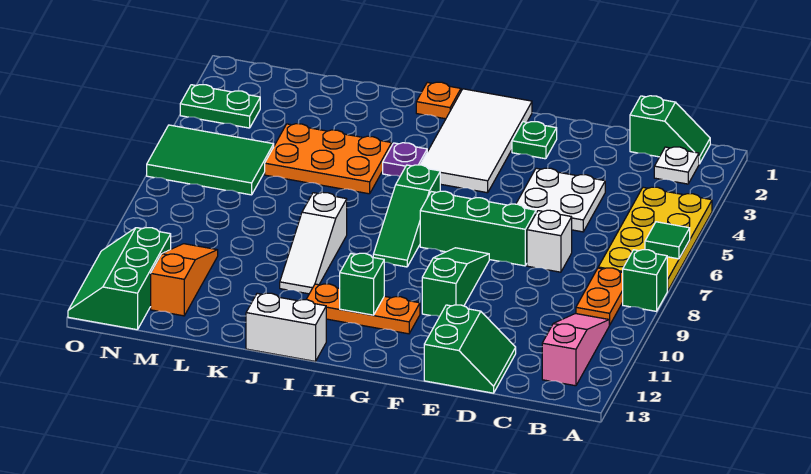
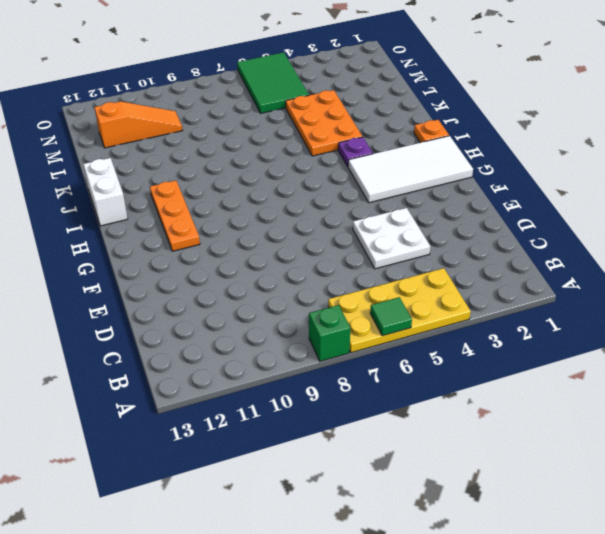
none -> green 1x2 slope [630,96,710,164]
none -> white 1x1 plate [654,147,699,184]
none -> orange 1x2 plate [576,268,623,325]

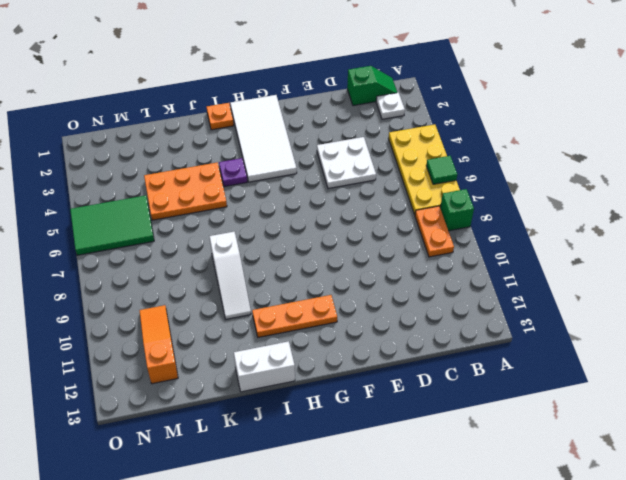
none -> pink 1x3 slope [542,314,609,386]
none -> white 1x1 brick [527,210,572,272]
none -> green 2x2 slope [424,305,516,393]

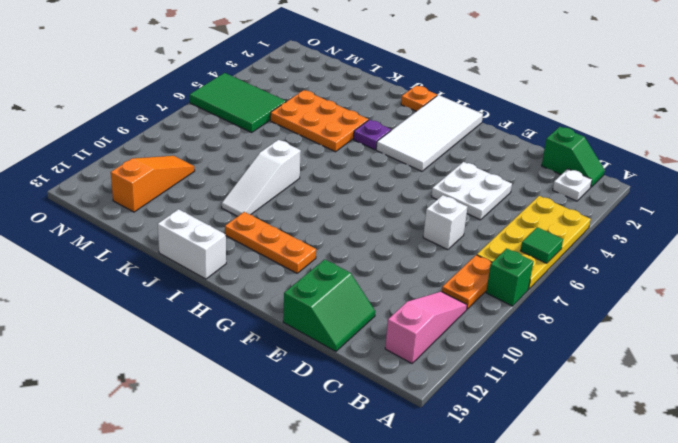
none -> green 1x3 brick [420,191,536,266]
none -> green 1x1 plate [512,122,557,159]
none -> green 1x3 slope [422,248,489,316]

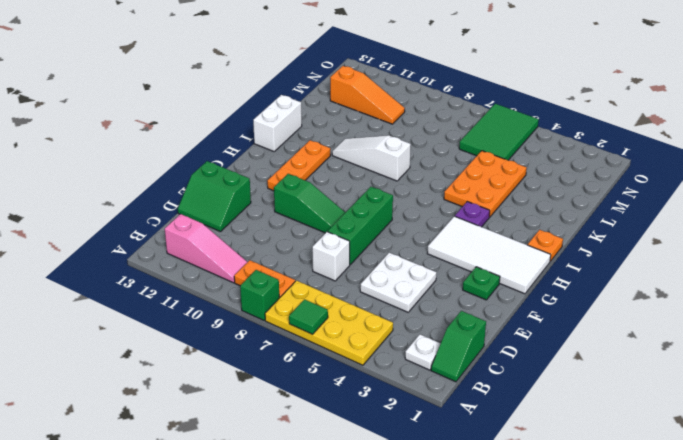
none -> green 1x3 slope [373,165,440,267]
none -> green 1x2 plate [180,85,260,128]
none -> green 2x3 slope [68,228,171,330]

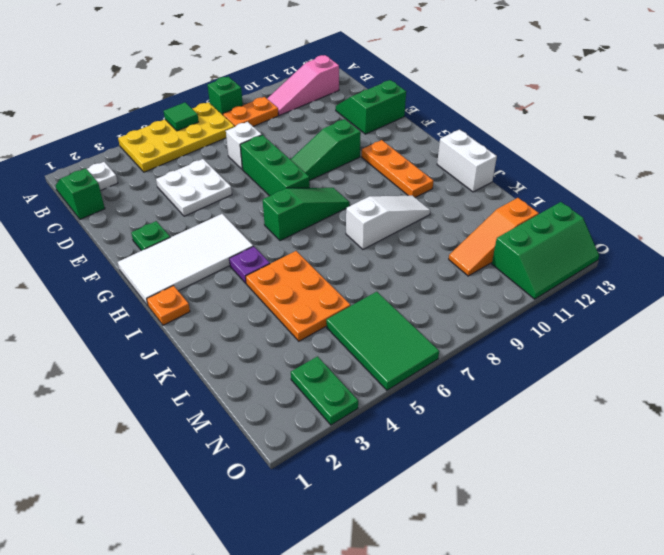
none -> green 1x1 brick [340,253,384,315]

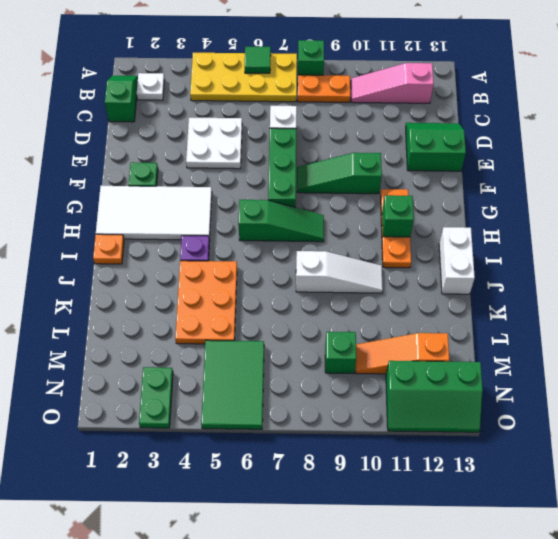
green 1x1 brick [325,332,356,374] -> none

